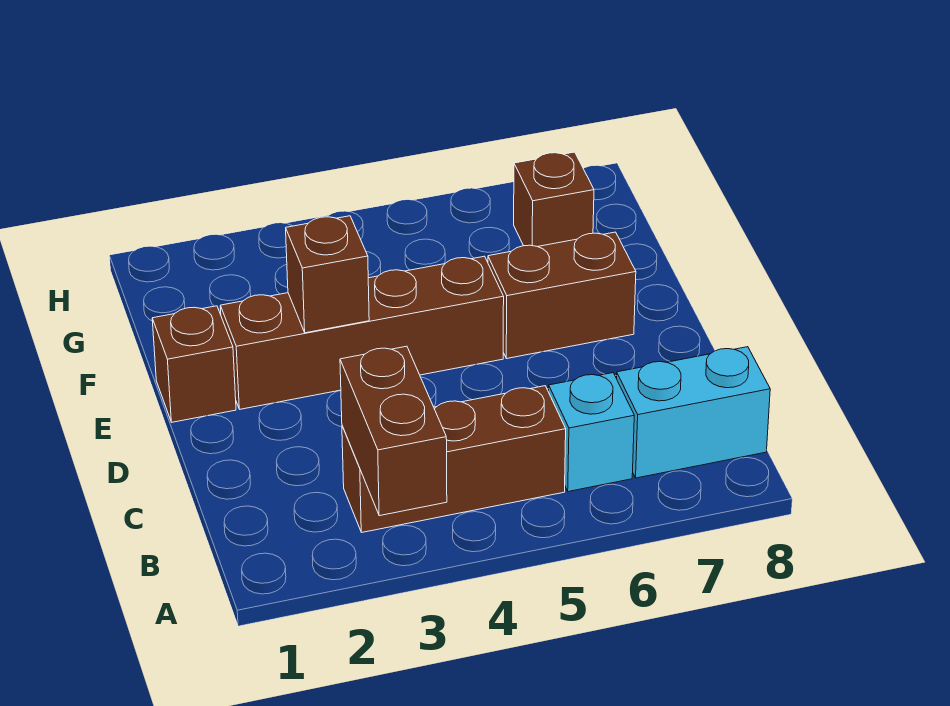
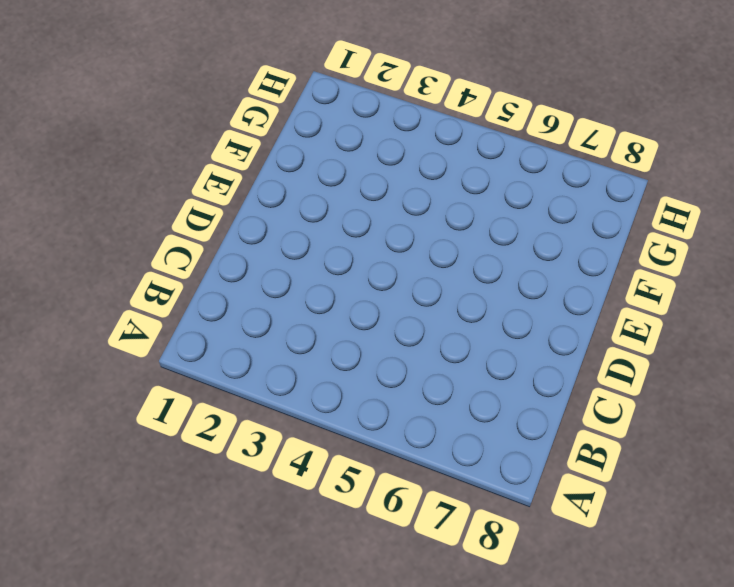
none -> brown 1x3 brick [342,386,566,532]
none -> cyan 1x1 brick [549,373,634,492]

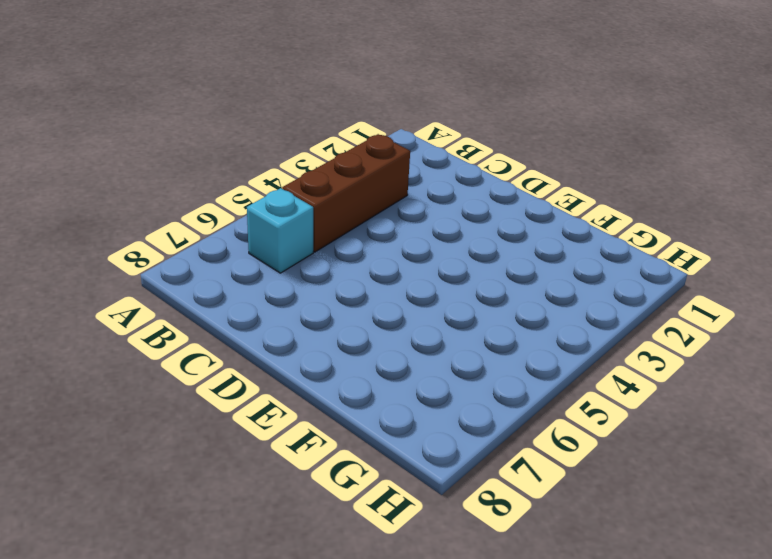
none -> cyan 1x2 brick [617,347,770,478]
none -> brown 1x1 brick [152,306,236,422]

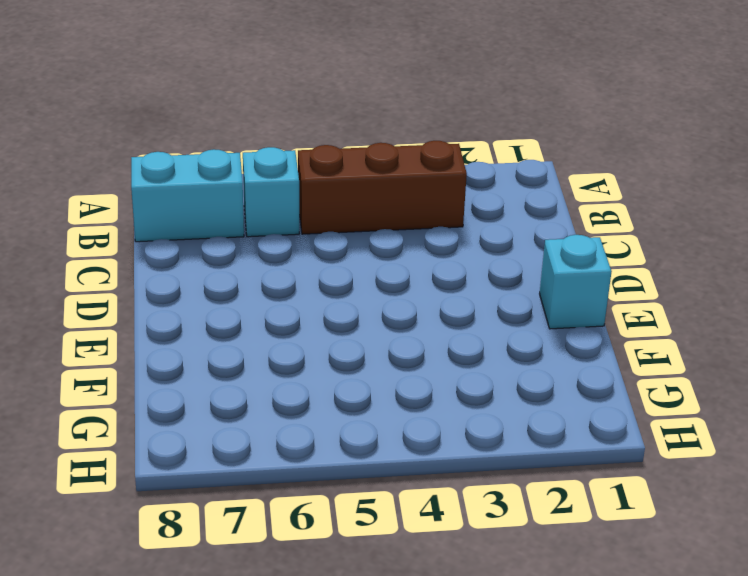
cyan 1x1 brick [540,235,612,329] -> brown 1x1 brick [152,306,236,422]
none -> brown 1x4 brick [220,256,504,409]
none -> brown 1x2 brick [488,232,636,359]

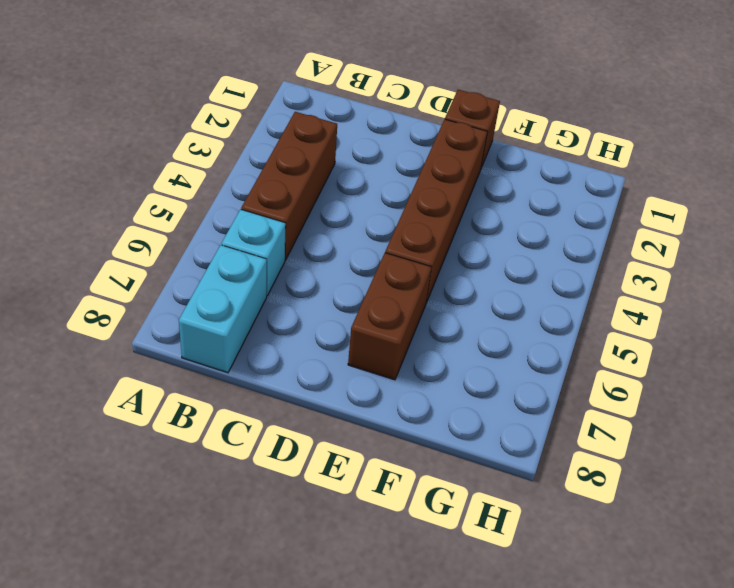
none -> brown 1x1 brick [514,152,594,247]
none -> brown 1x2 brick [340,346,447,516]

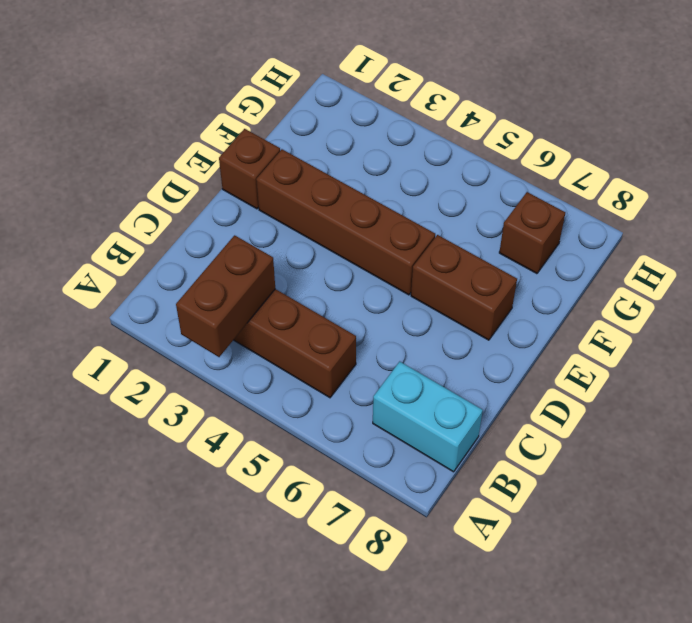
none -> cyan 1x1 brick [549,373,634,492]
none -> brown 1x1 brick [286,216,369,333]

